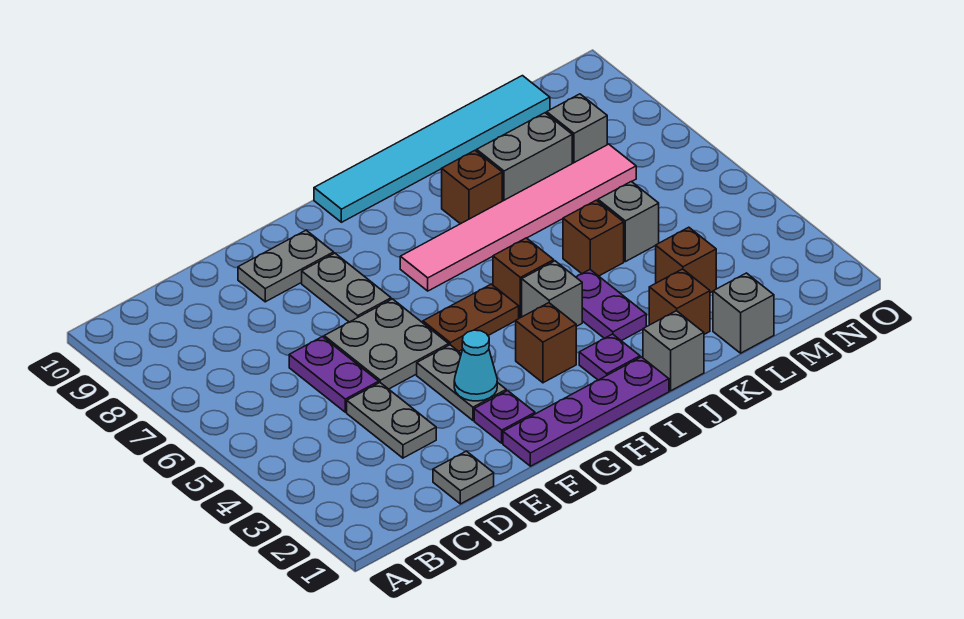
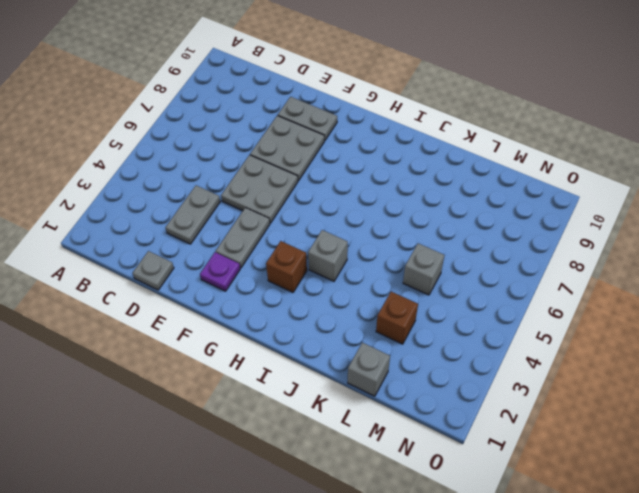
grey 2x2 plate [250,116,324,181] -> grey 1x2 plate [302,253,391,322]
none -> purple 1x2 plate [289,337,379,412]
none -> purple 1x4 plate [503,357,669,466]
none -> brown 1x2 plate [423,284,519,351]

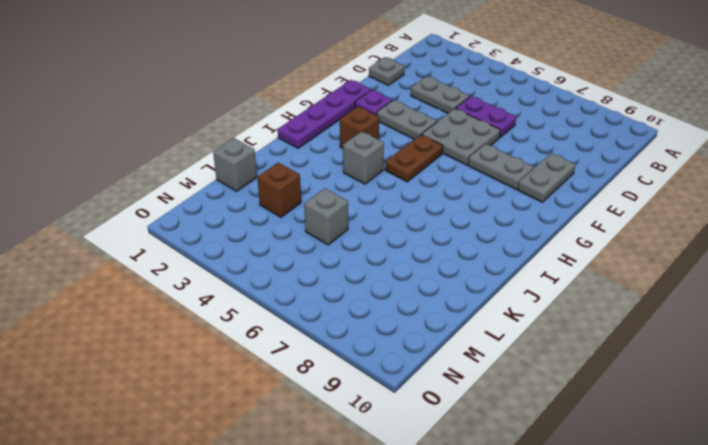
none -> pink 1x6 tile [400,144,636,291]
none -> cyan 1x6 tile [314,76,550,222]
none -> purple 1x1 plate [579,334,640,380]

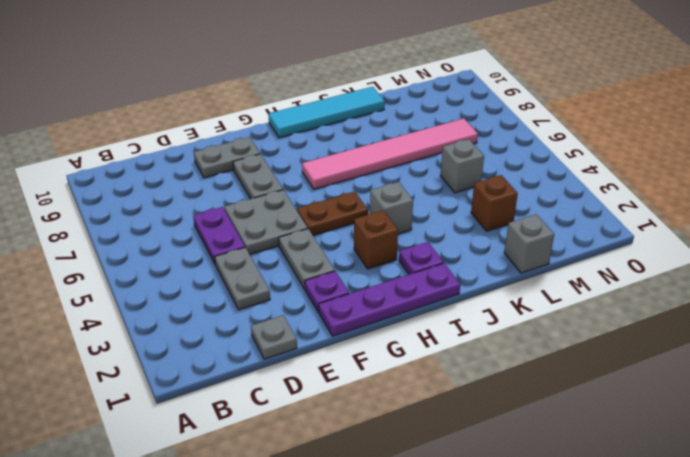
cyan 1x4 tile [268,87,385,138] -> cyan 1x6 tile [314,76,550,222]
none -> brown 1x1 brick [493,238,554,318]
none -> grey 1x1 brick [643,311,704,391]
none -> purple 1x2 plate [576,270,646,341]

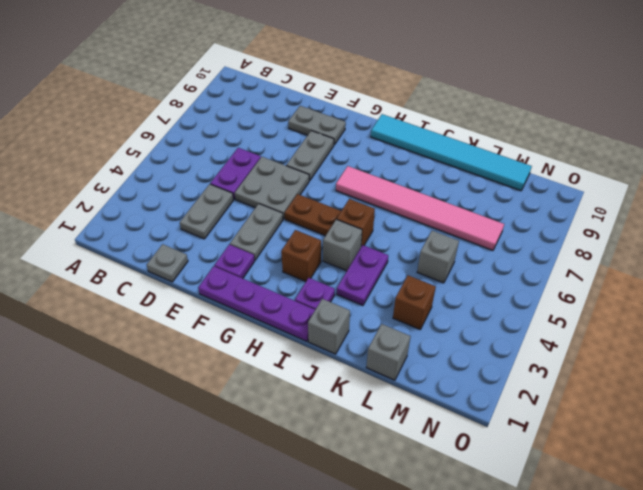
none -> brown 1x1 brick [442,151,502,224]
none -> brown 1x1 brick [649,269,710,334]
none -> brown 1x1 brick [563,200,624,276]

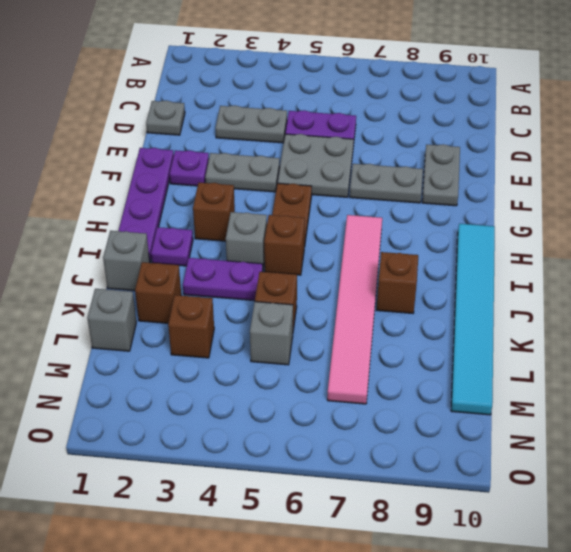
none -> grey 1x2 brick [477,113,572,201]
none -> grey 1x1 brick [547,94,607,163]
none -> cyan 1x1 cone [454,330,497,401]

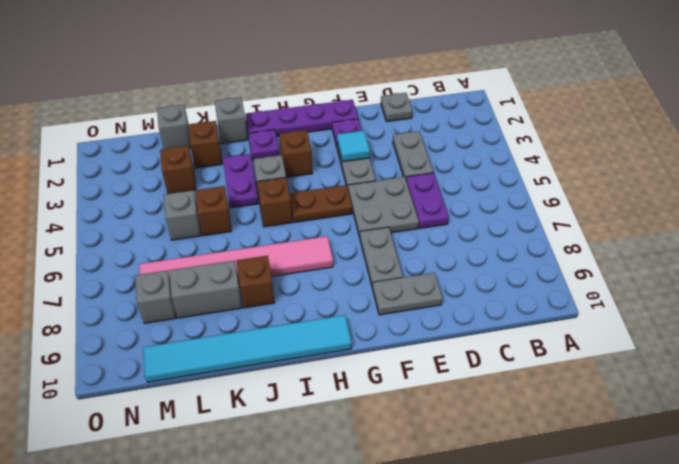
cyan 1x1 tile [337,131,370,162] -> cyan 1x1 cone [454,330,497,401]

